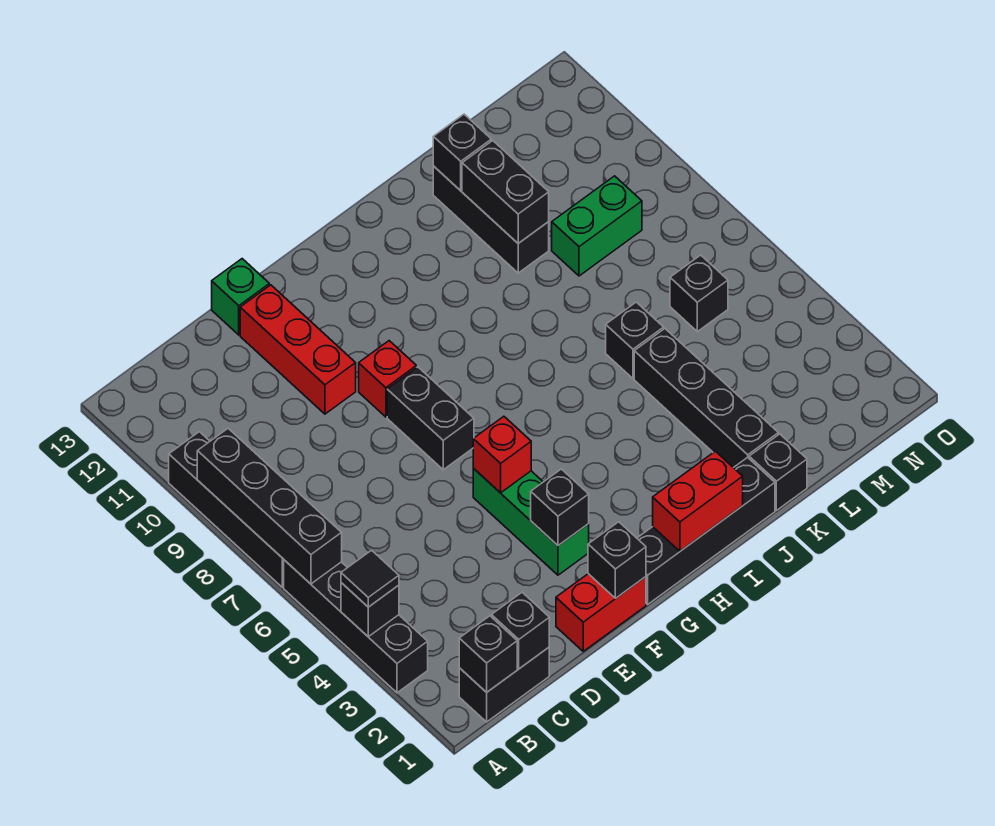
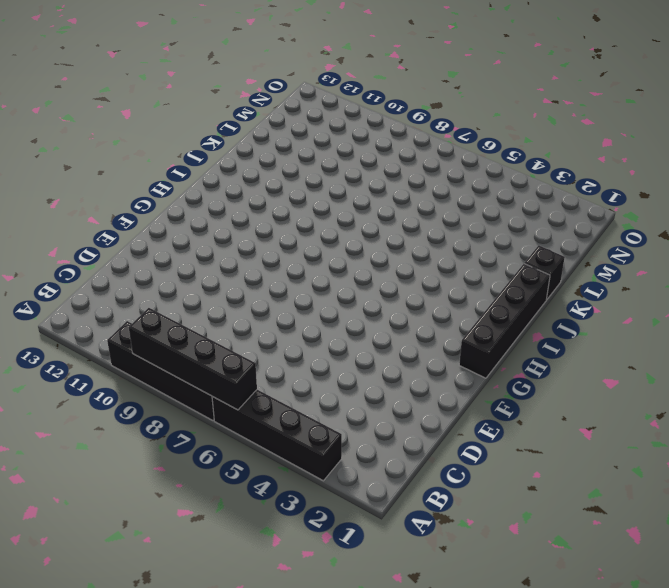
none -> black 1x2 brick [459,647,549,722]
none -> red 1x2 brick [556,574,646,651]
none -> red 1x3 brick [240,285,356,414]

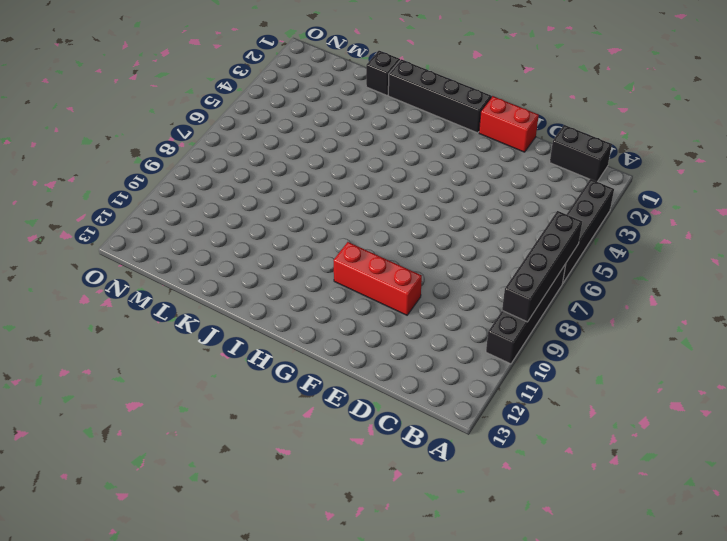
red 1x3 brick [334,242,422,315] -> red 1x3 brick turned to [240,285,356,414]
none -> green 1x1 brick [212,259,269,335]
none -> green 1x3 brick [473,468,589,575]
none -> black 1x2 brick [387,367,474,470]

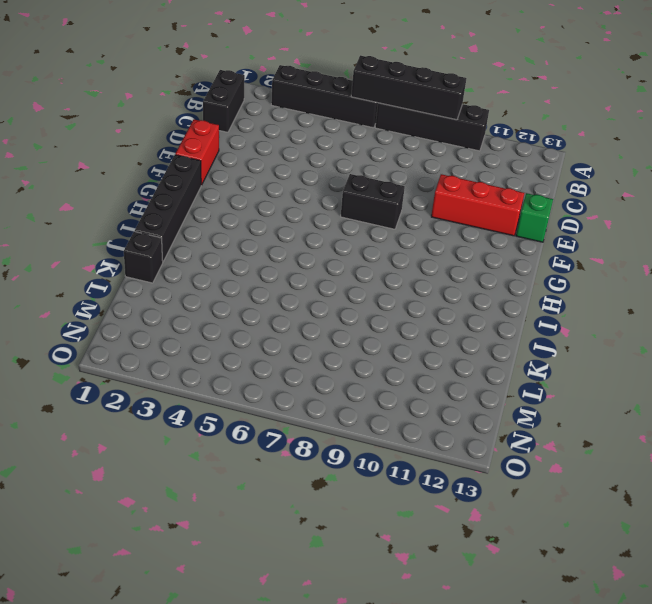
none -> green 1x3 brick [473,468,589,575]
none -> red 1x1 brick [359,341,416,417]
none -> black 1x4 brick [634,329,778,468]

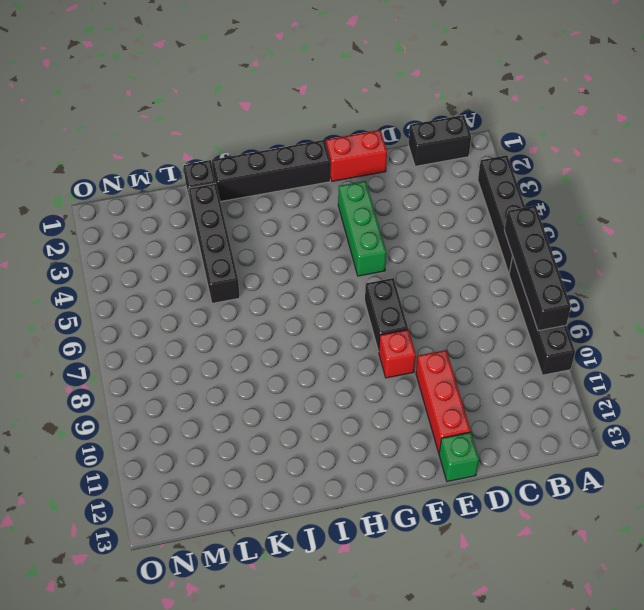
none -> black 1x1 brick [606,302,664,378]
none -> black 1x3 brick [433,166,549,273]
none -> green 1x2 brick [552,176,642,276]

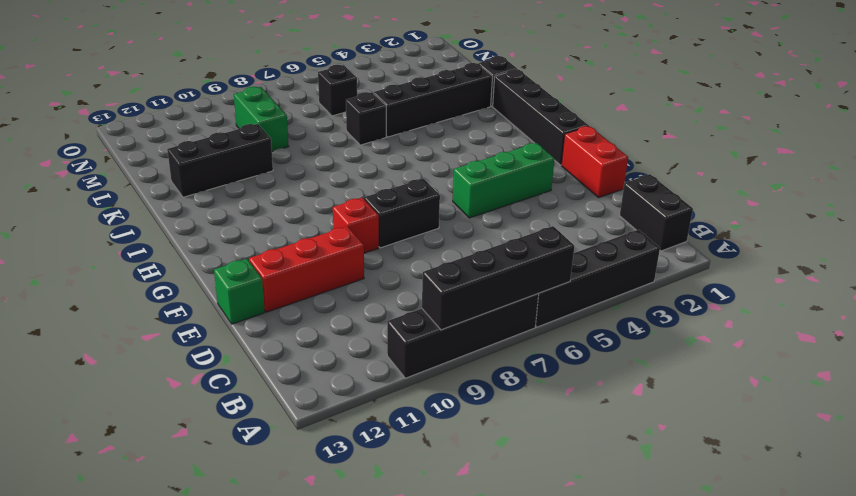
none -> black 1x1 brick [341,583,399,637]
none -> black 1x1 brick [459,616,517,692]
none -> black 1x1 brick [491,592,549,669]

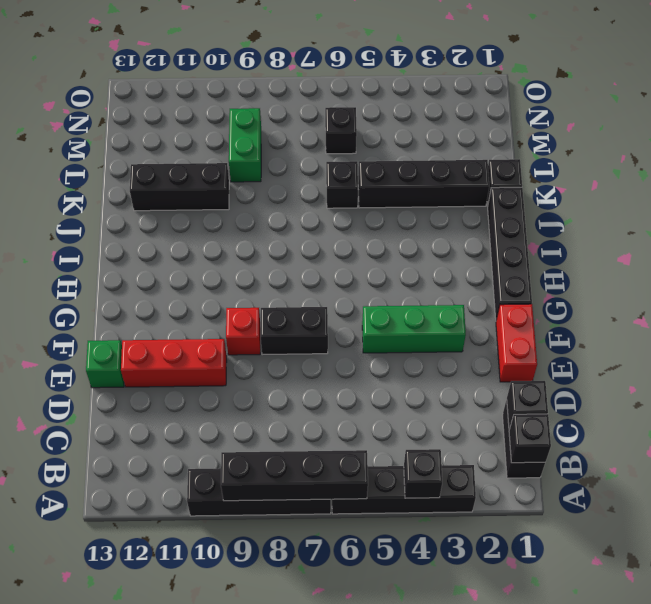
none -> black 1x1 brick [588,522,646,598]
none -> black 1x1 brick [531,469,589,546]
none -> red 1x1 brick [473,416,531,493]

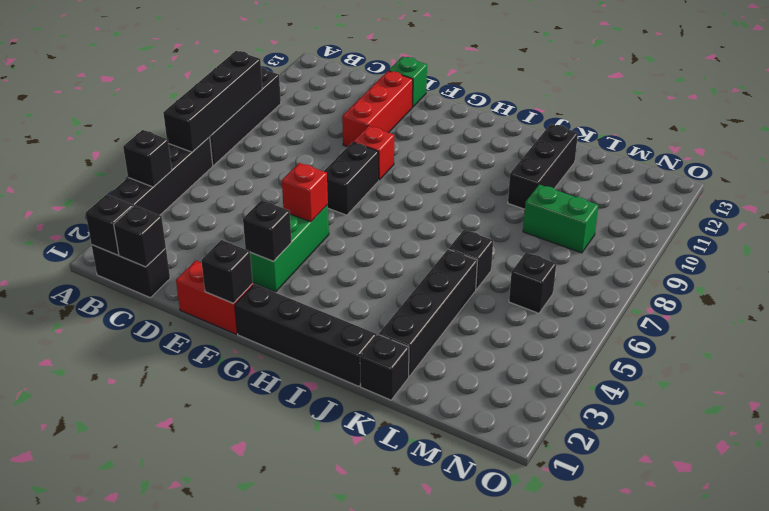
none -> red 1x2 brick [653,451,743,551]
none -> black 1x2 brick [462,141,549,243]
none -> black 1x1 brick [433,114,491,191]

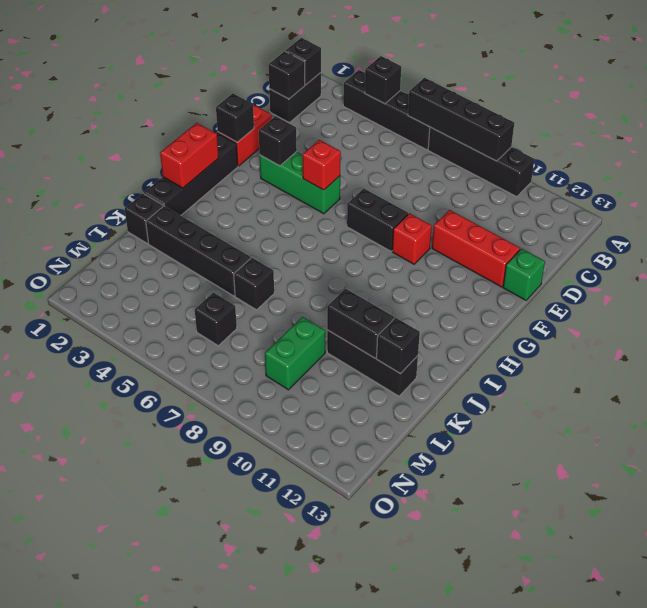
none -> black 1x1 tile [341,550,399,607]

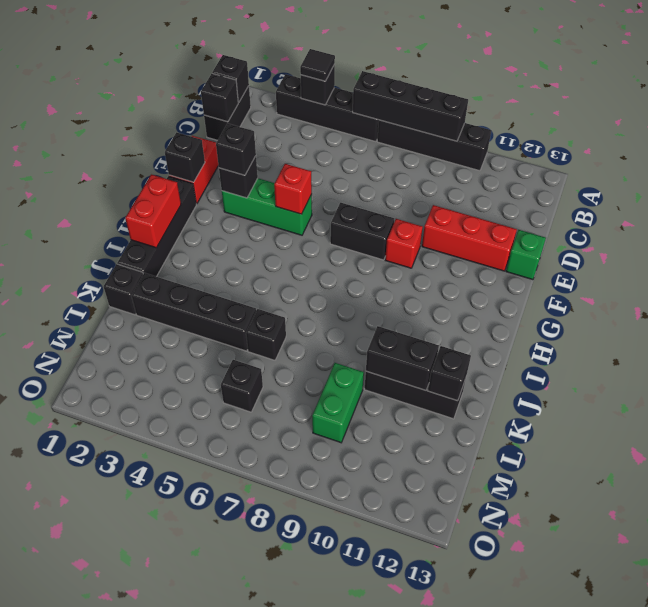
black 1x1 brick [216,124,256,175] -> none

